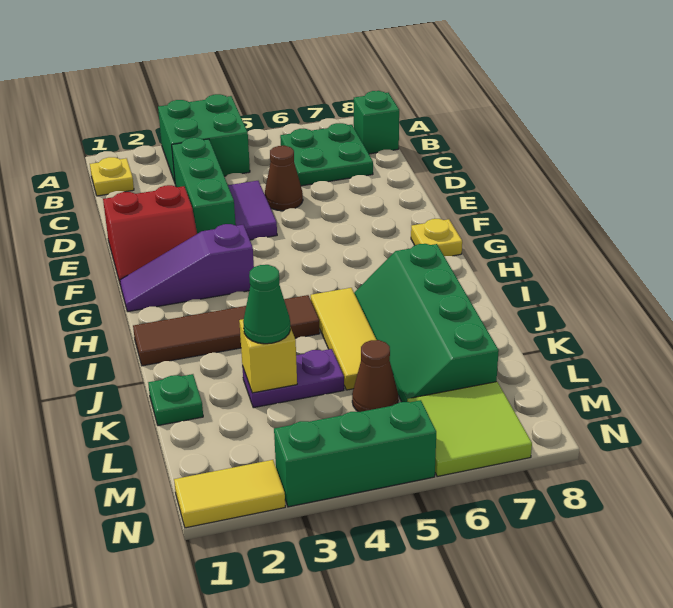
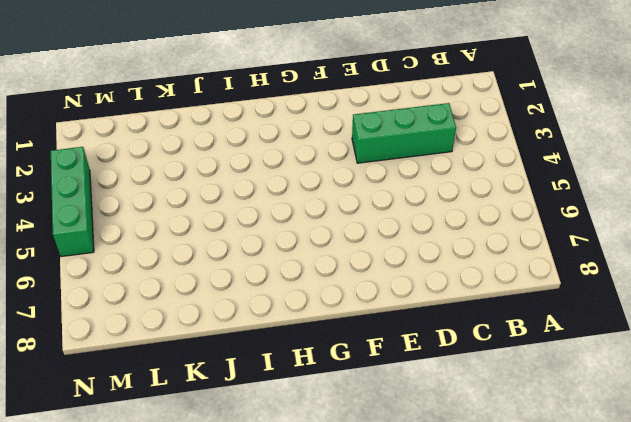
none -> green 2x2 brick [158,94,250,182]
none -> yellow 1x1 plate [90,157,134,196]
none -> green 2x2 plate [280,123,373,186]

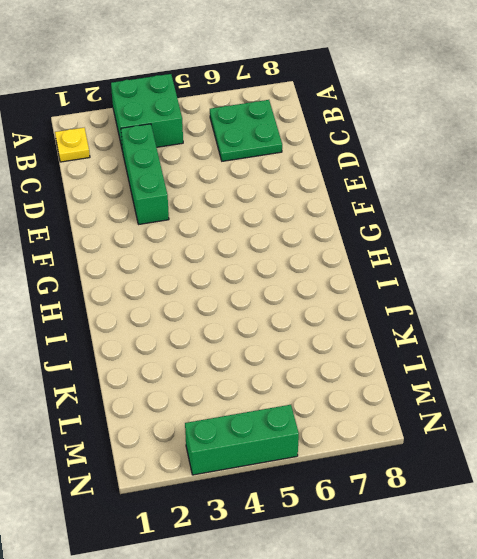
none -> green 1x1 brick [354,91,399,154]
none -> purple 1x2 tile [228,181,277,240]
none -> brown 1x1 cone [265,146,303,211]

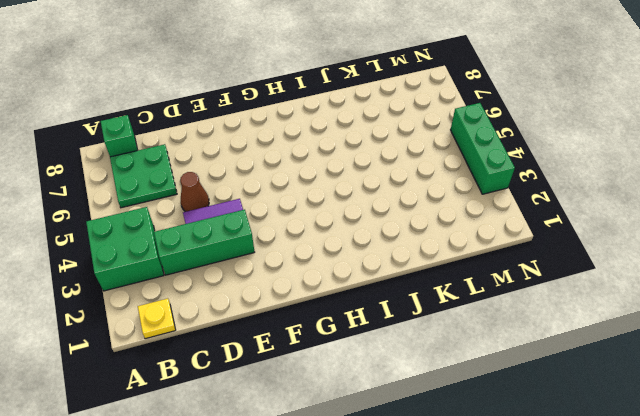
none -> red 2x2 slope [103,185,197,282]
none -> purple 1x3 slope [120,224,254,312]
none -> yellow 1x1 plate [411,219,462,256]

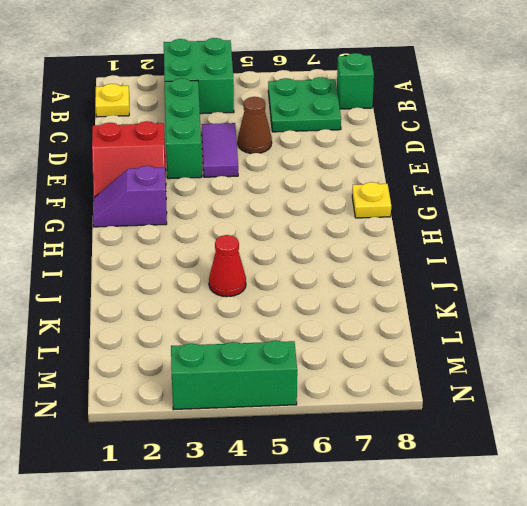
purple 1x2 slope [93,166,167,227] -> purple 1x3 slope [120,224,254,312]
red 1x1 cone [209,235,246,297] -> none
none -> brown 1x4 tile [133,295,320,366]
none -> yellow 1x3 tile [311,288,376,390]
none -> green 2x4 slope [354,244,499,402]

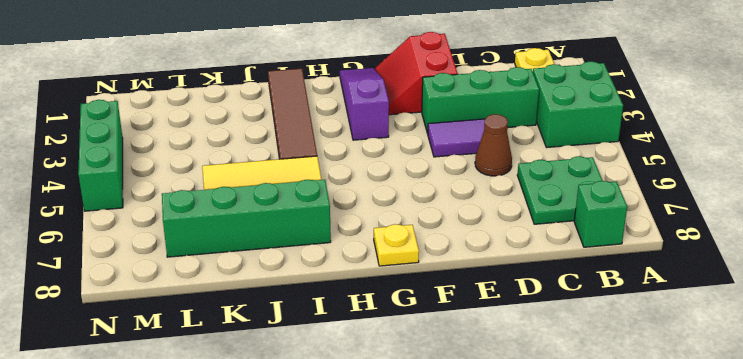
none -> green 1x1 plate [148,374,203,426]
none -> purple 1x2 plate [242,349,344,408]
none -> brown 1x1 cone [352,340,398,412]

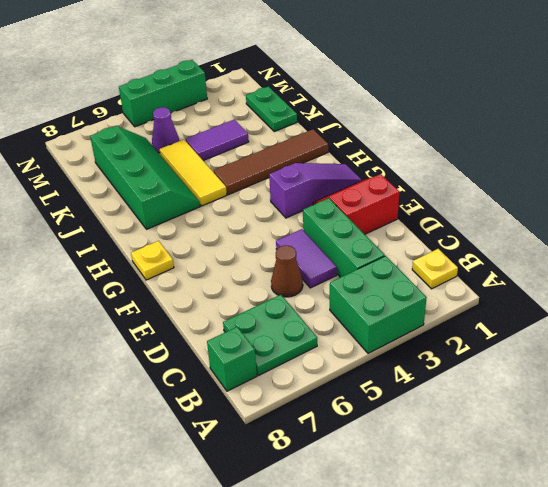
green 1x2 plate [246,87,297,132] -> green 1x1 plate [148,374,203,426]
purple 1x2 tile [185,119,249,161] -> purple 1x2 plate [242,349,344,408]
purple 1x1 cone [152,107,179,153] -> brown 1x1 cone [352,340,398,412]
none -> lime 2x2 tile [407,382,532,477]
none -> yellow 1x2 tile [174,460,285,528]
none -> yellow 1x1 brick [239,319,297,393]

